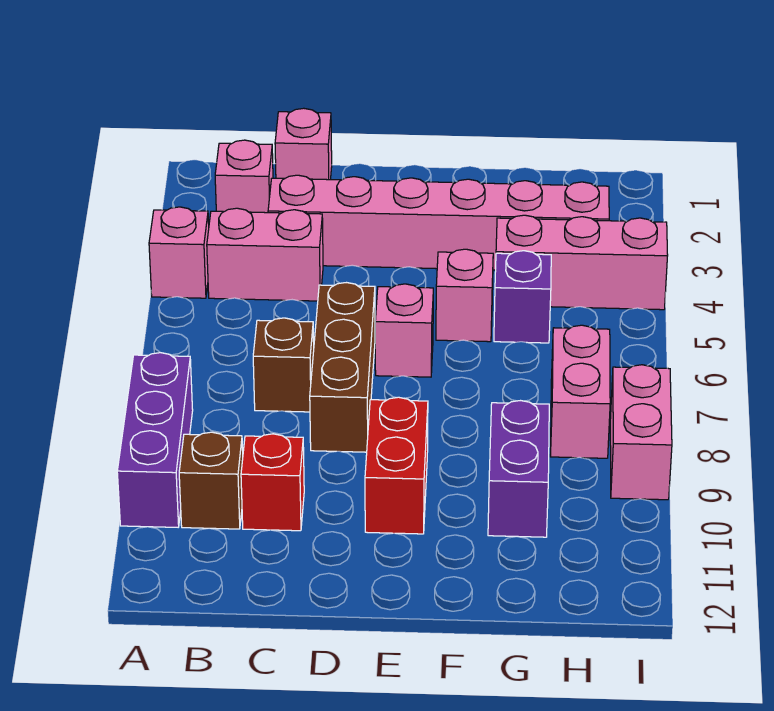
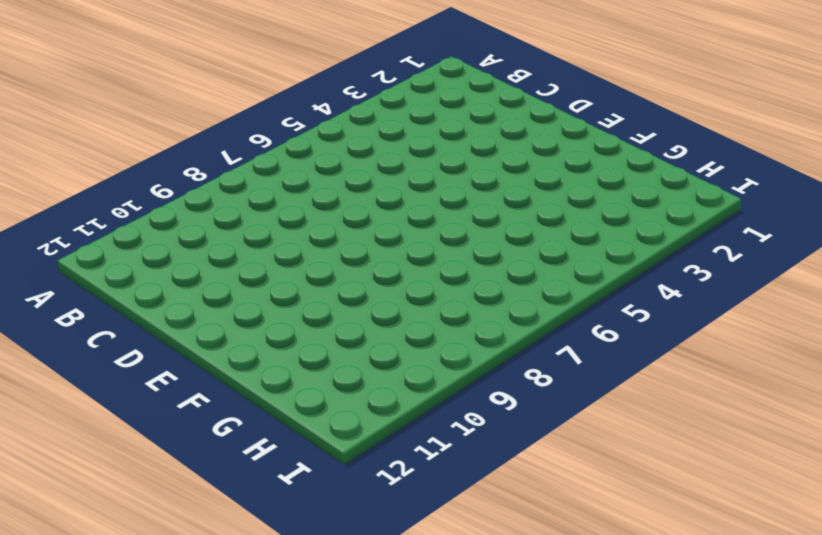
none -> pink 1x1 brick [149,207,209,298]
none -> purple 1x3 brick [117,353,193,527]
none -> pink 1x1 brick [215,140,273,213]

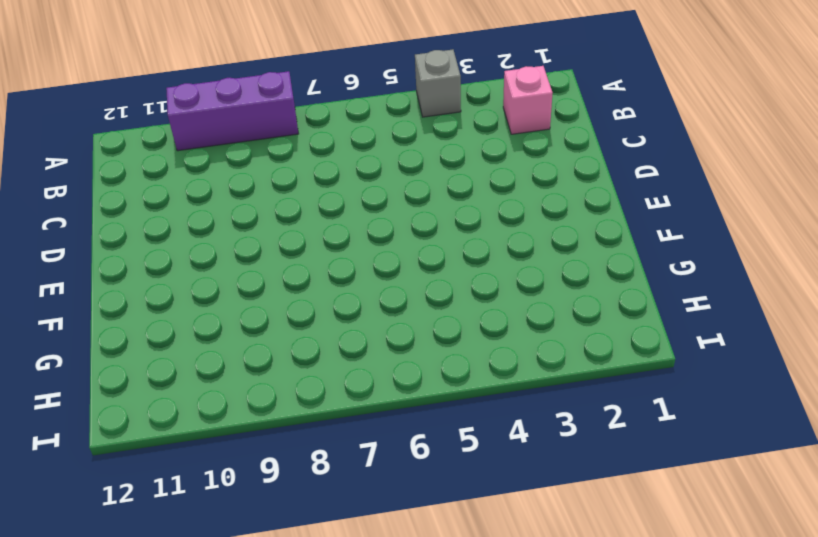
grey 1x1 brick [415,49,461,117] -> pink 1x1 brick [149,207,209,298]
none -> pink 1x2 brick [207,208,323,301]
none -> brown 1x1 brick [179,432,243,529]
none -> pink 1x1 brick [275,108,332,180]

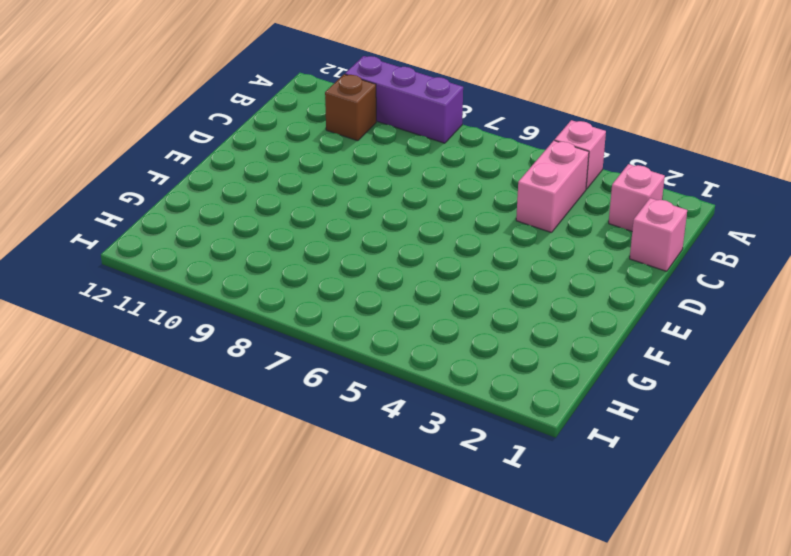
none -> pink 1x6 brick [268,175,609,270]
none -> brown 1x1 brick [253,318,314,412]
none -> red 1x1 brick [241,434,304,531]

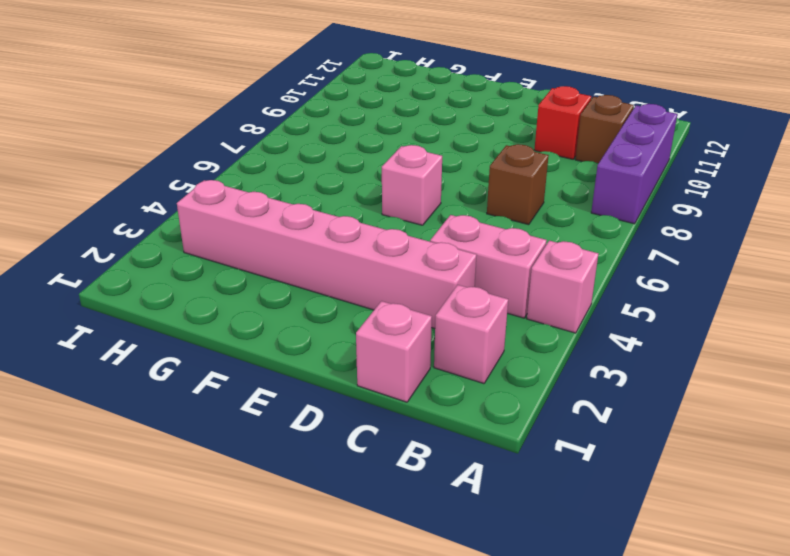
none -> brown 1x3 brick [310,283,375,452]
none -> red 1x2 brick [365,397,428,534]
none -> pink 1x1 brick [436,249,493,342]

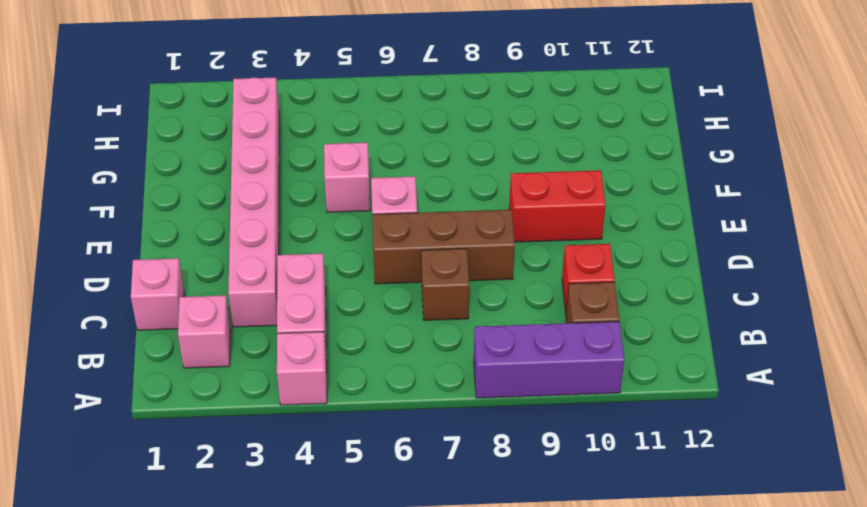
none -> pink 1x3 brick [496,215,668,310]
none -> purple 1x1 brick [494,251,551,343]
none -> purple 1x2 brick [488,401,549,537]

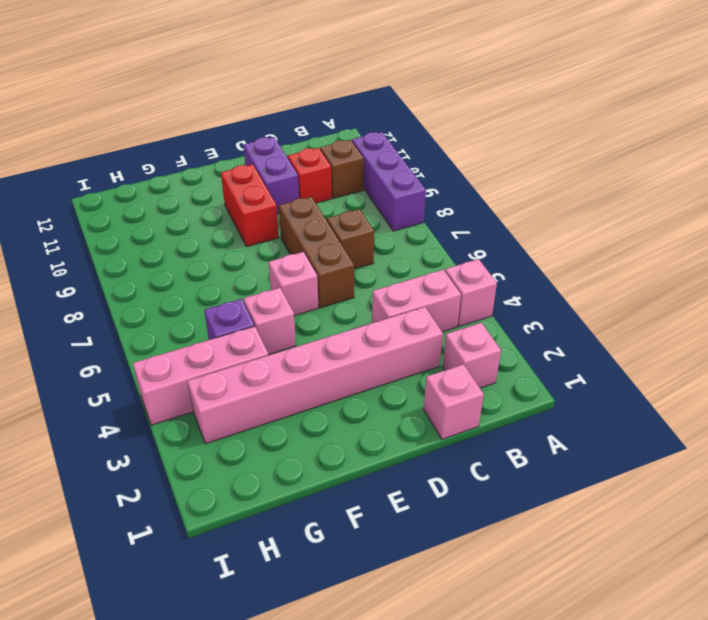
purple 1x2 brick [243,137,299,214] -> purple 1x2 brick moved to [488,401,549,537]
none -> pink 1x2 brick [550,325,610,458]
none -> pink 1x2 brick [610,365,672,500]

